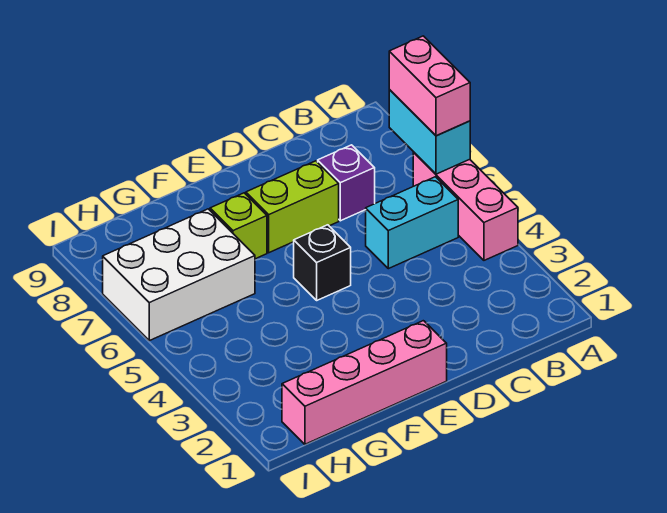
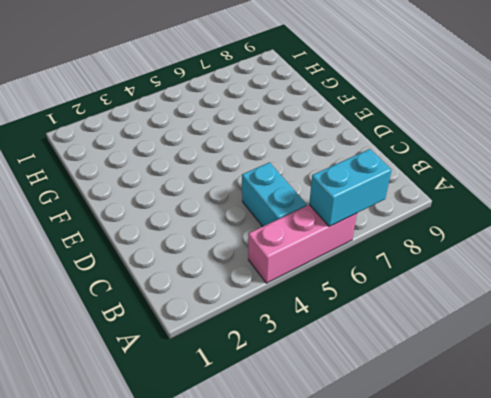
none -> purple 1x1 brick [318,145,375,221]
none -> lime 1x2 brick [246,161,339,253]

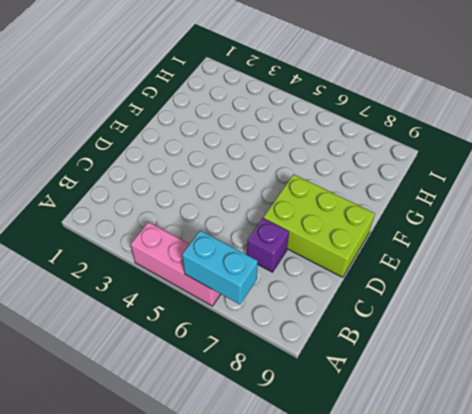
lime 2x3 brick [264,174,375,277] -> lime 1x2 brick [246,161,339,253]
none -> cyan 1x2 brick [366,177,458,269]
none -> pink 1x4 brick [282,321,447,444]

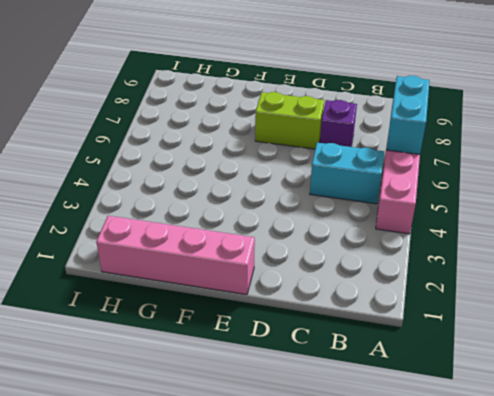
none -> black 1x1 brick [294,225,351,300]
none -> lime 1x1 brick [210,193,267,259]

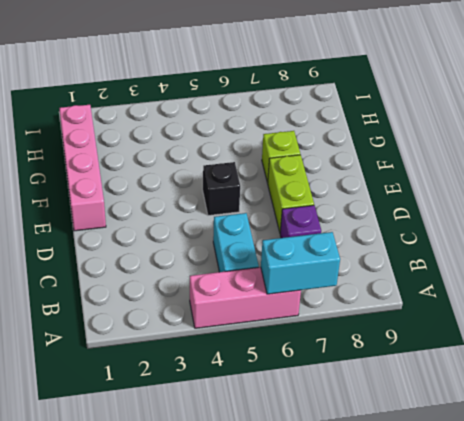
none -> white 2x3 brick [103,209,255,341]
none -> pink 1x2 brick [389,36,470,136]

